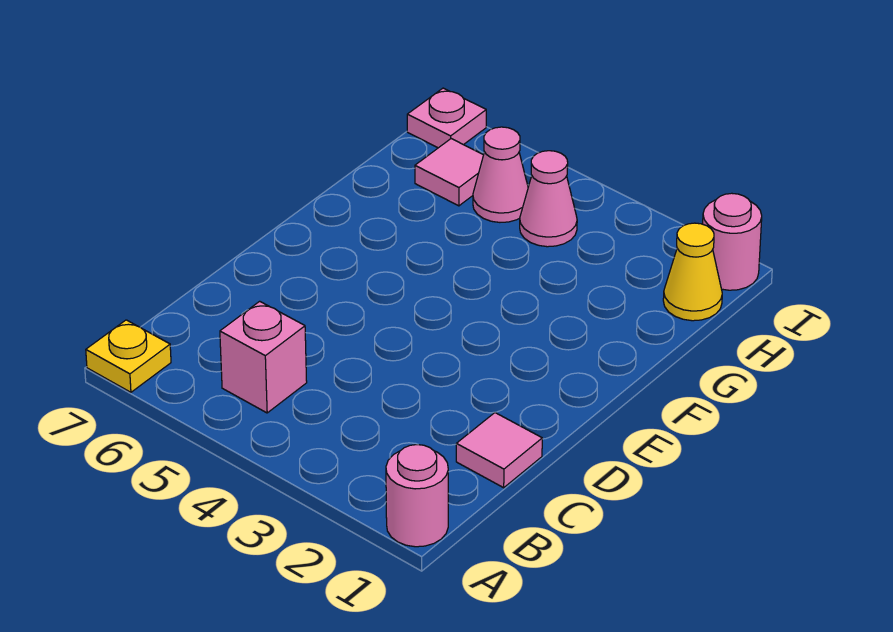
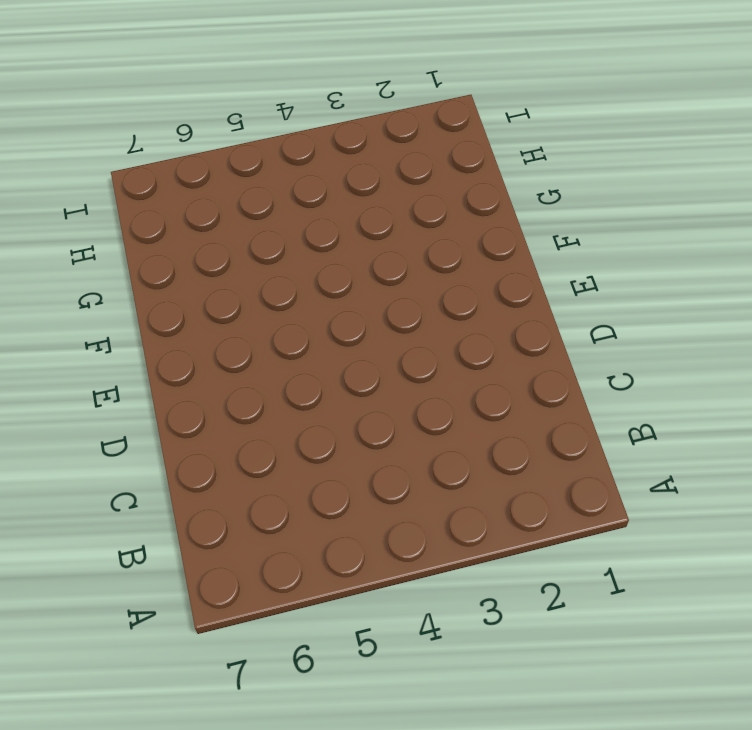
none -> pink 1x1 round brick [386,445,448,547]
none -> yellow 1x1 plate [86,320,171,392]

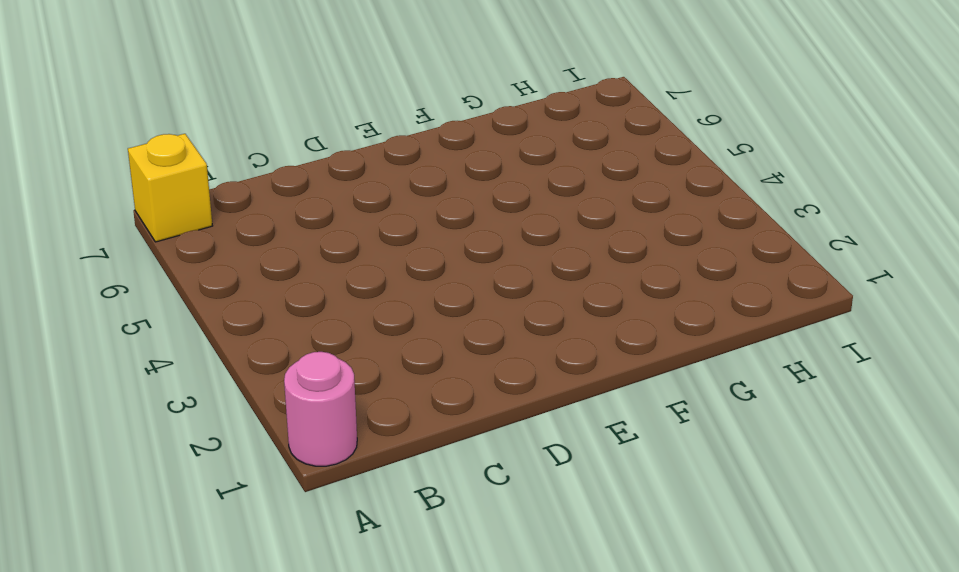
yellow 1x1 brick [128,134,212,242] -> yellow 1x1 plate [86,320,171,392]
none -> pink 1x1 brick [220,301,307,413]
none -> pink 1x1 tile [456,413,542,488]

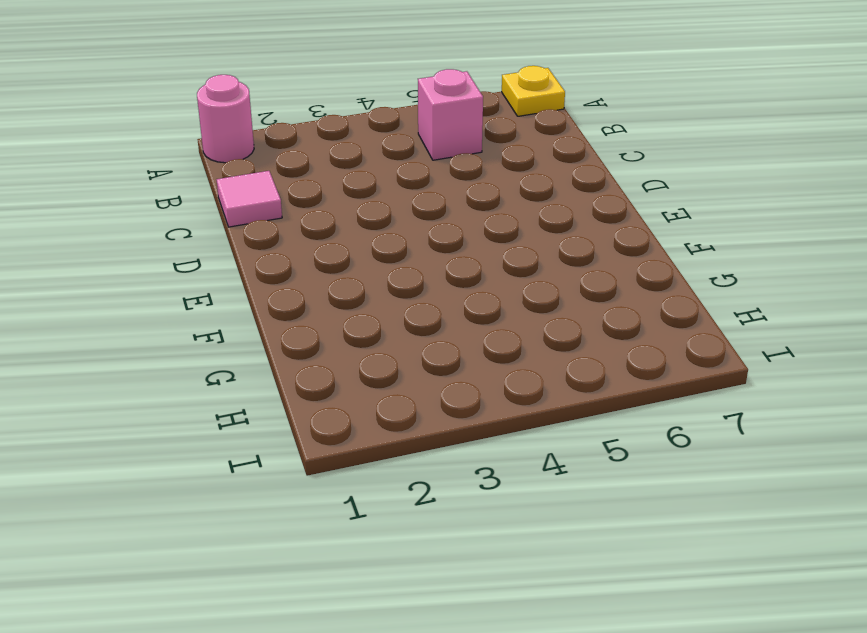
none -> yellow 1x1 cone [663,223,722,321]
none -> pink 1x1 cone [520,151,577,247]

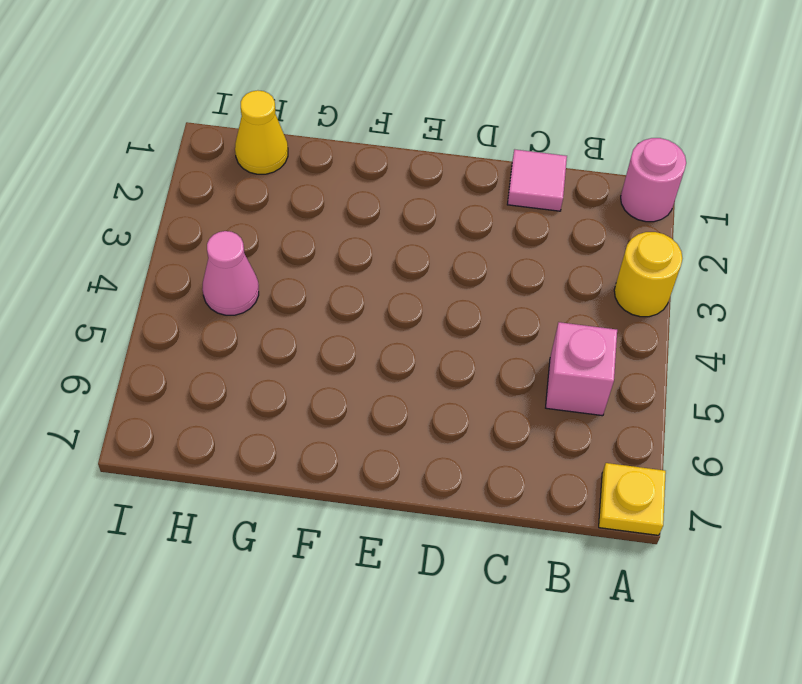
yellow 1x1 round brick [614,232,683,317] -> none
none -> pink 1x1 cone [473,127,528,222]
none -> pink 1x1 tile [415,139,483,206]

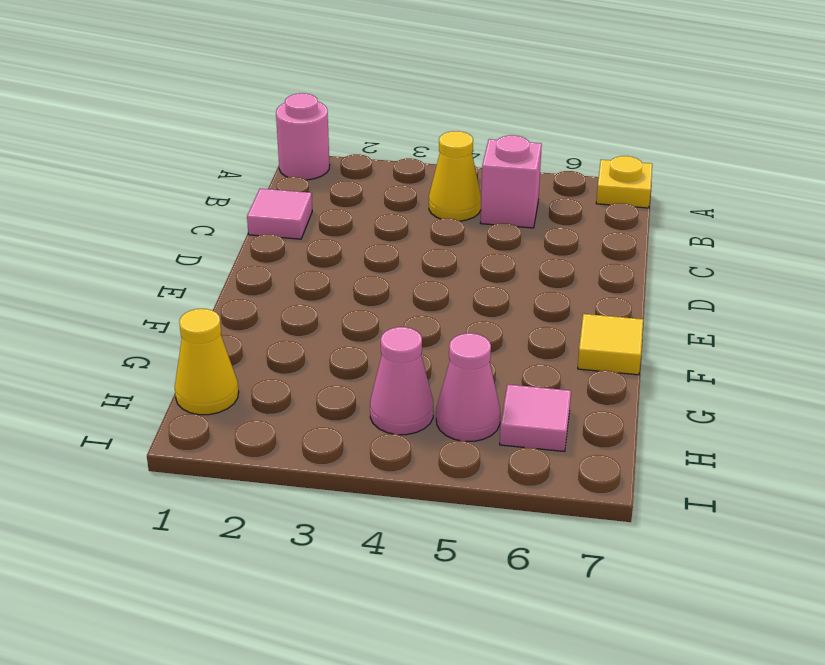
yellow 1x1 cone [429,131,481,221] -> none
yellow 1x1 tile [578,314,643,375] -> none
none -> pink 1x1 round brick [703,193,762,290]
none -> pink 1x1 plate [407,88,486,148]

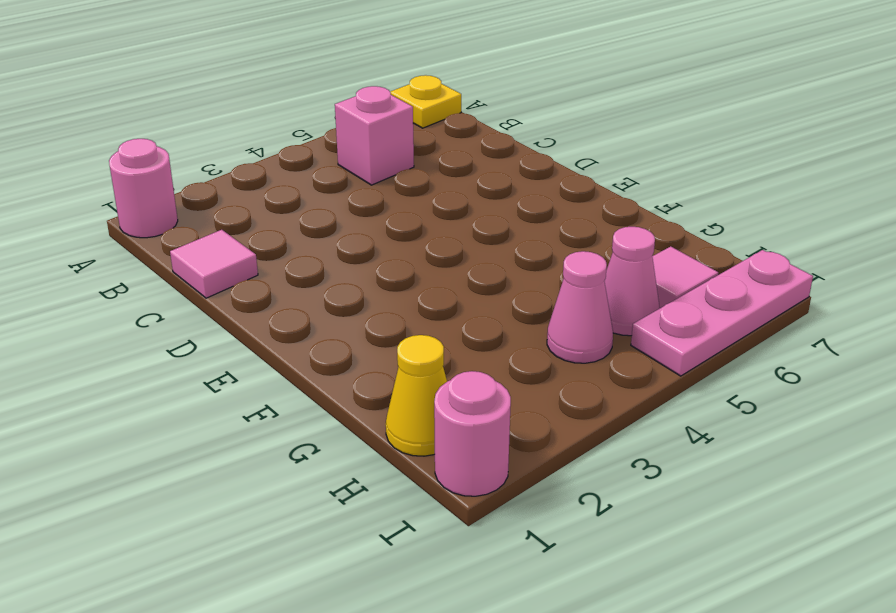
pink 1x3 plate [631,250,813,376] -> pink 1x1 plate [407,88,486,148]

